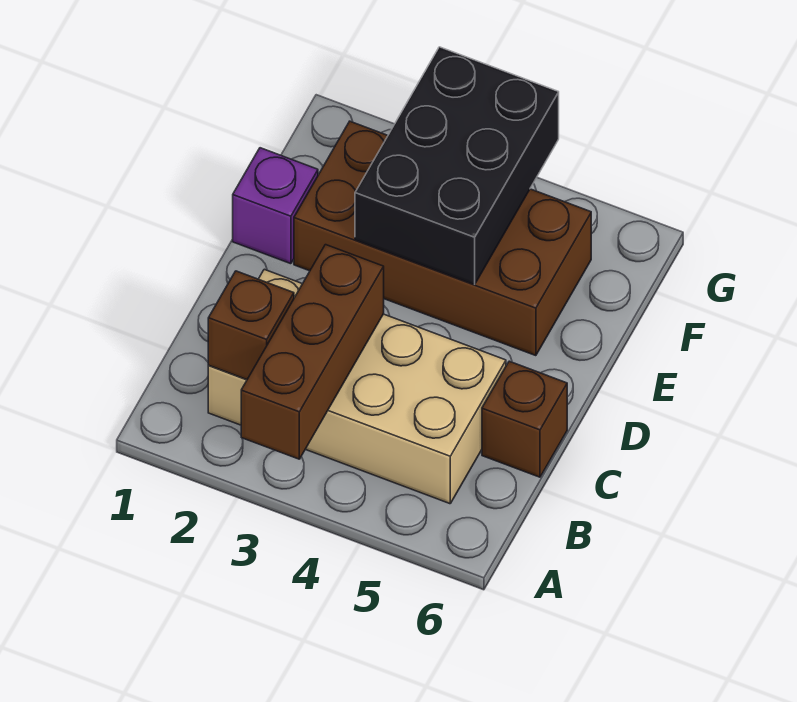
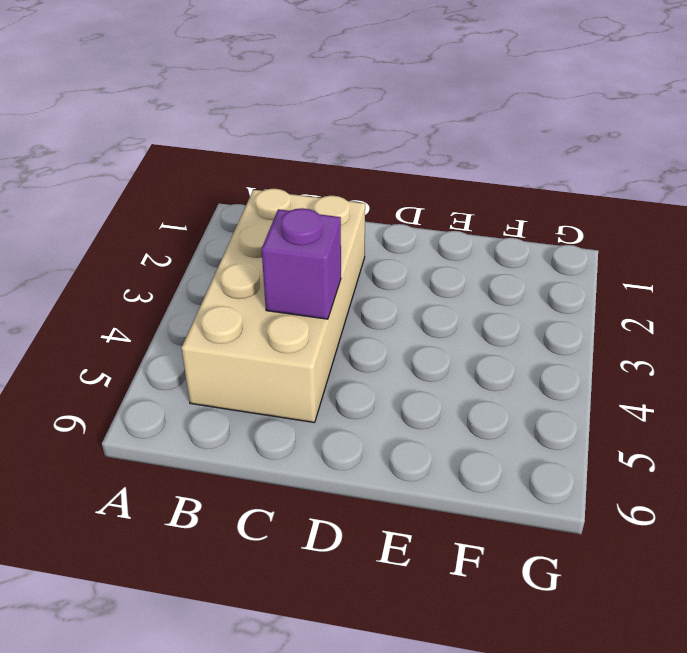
purple 1x1 brick [262,208,341,319] -> purple 1x1 brick moved to [233,148,318,264]
none -> brown 1x1 brick [482,361,567,477]
none -> brown 2x4 brick [294,121,591,356]

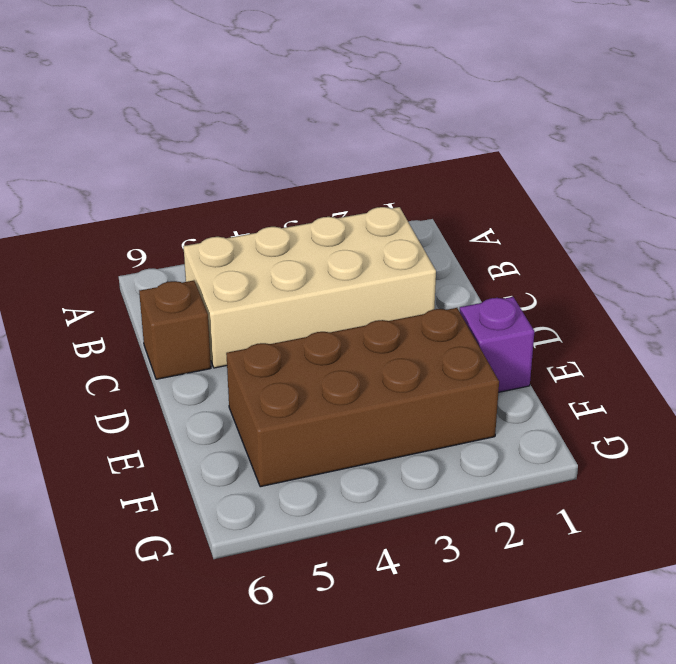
none -> brown 1x3 brick [241,245,384,459]
none -> brown 1x1 brick [208,271,294,379]

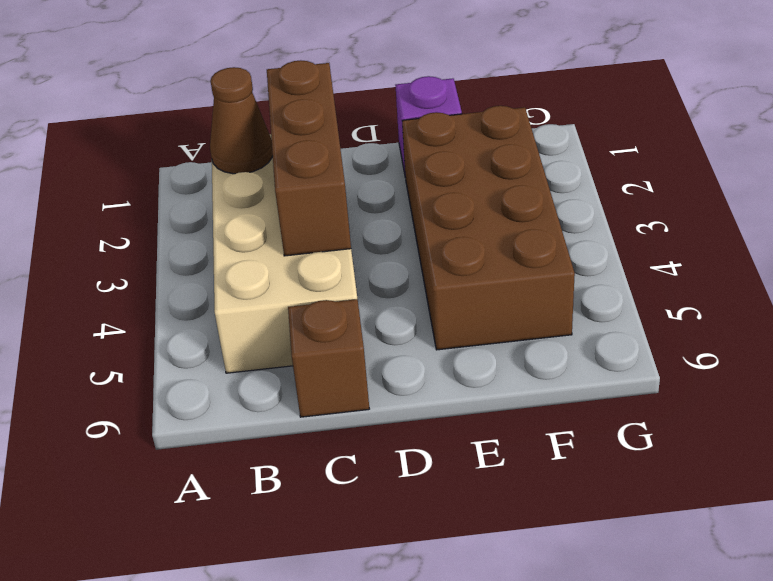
brown 1x1 cone [210,67,273,174] -> brown 1x1 brick [208,271,294,379]
brown 1x3 brick [267,60,351,256] -> brown 1x3 brick turned to [241,245,384,459]
none -> black 2x3 brick [355,47,559,285]

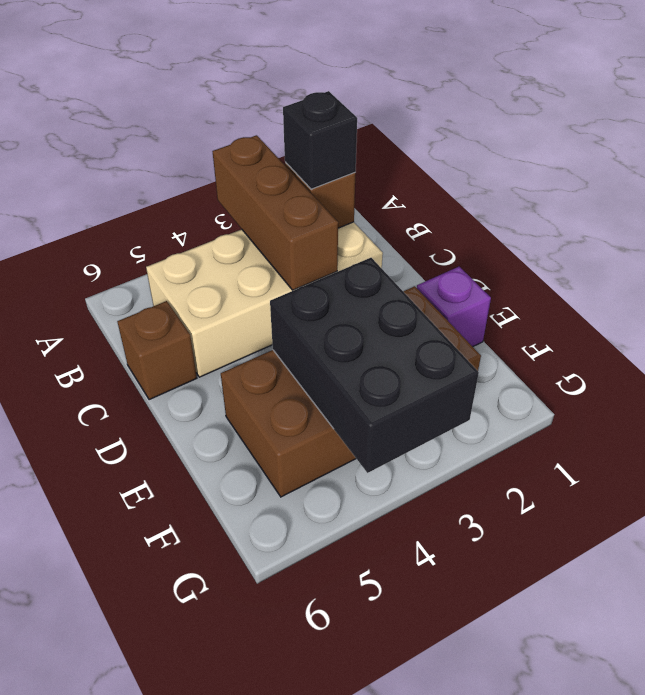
black 1x1 brick [283,91,357,189] -> none

